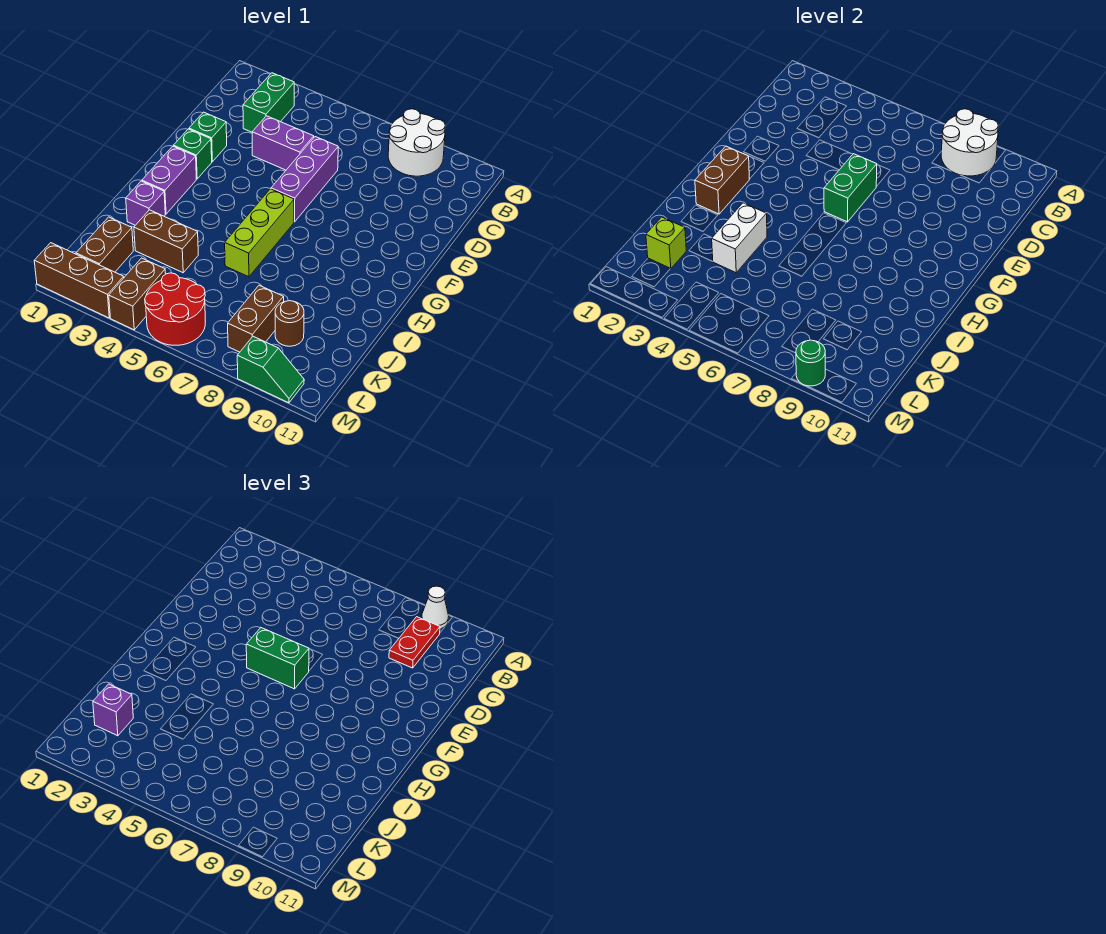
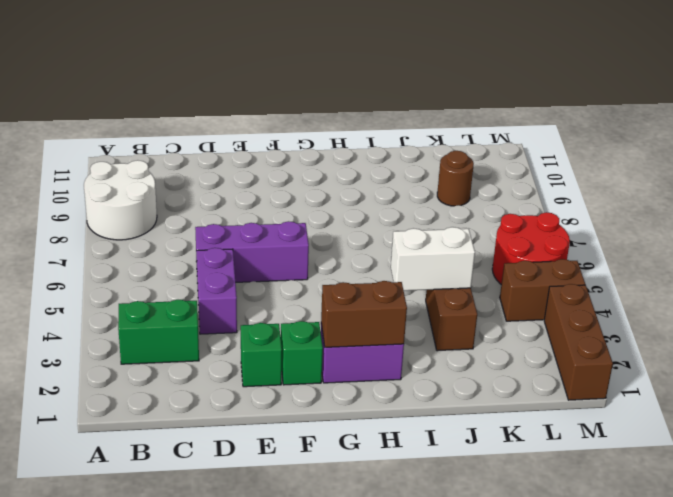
none -> lime 1x3 brick [225,189,294,277]
none -> purple 1x1 brick [126,181,165,225]
none -> brown 1x2 brick [76,217,133,272]

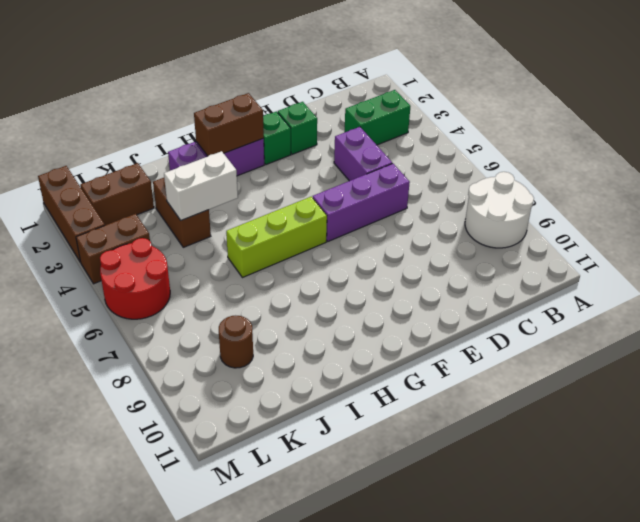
none -> brown 1x2 brick [228,285,284,352]
none -> green 1x2 slope [237,336,304,403]
none -> white 2x2 round brick [941,109,998,176]

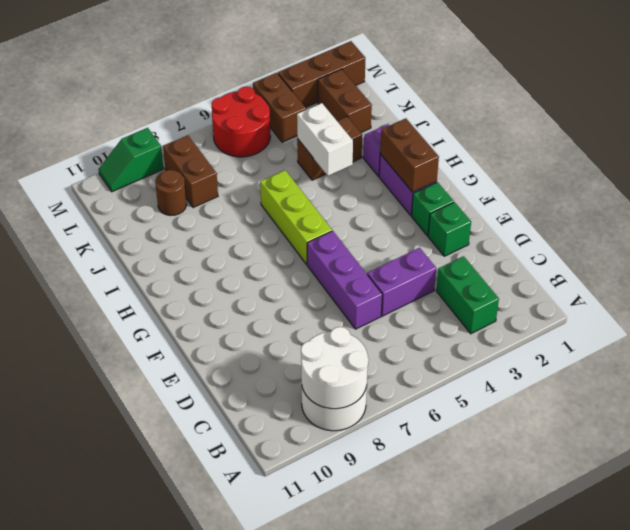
none -> green 1x2 brick [824,154,877,222]
none -> lime 1x1 brick [646,217,686,269]
none -> green 1x1 round brick [796,340,825,386]

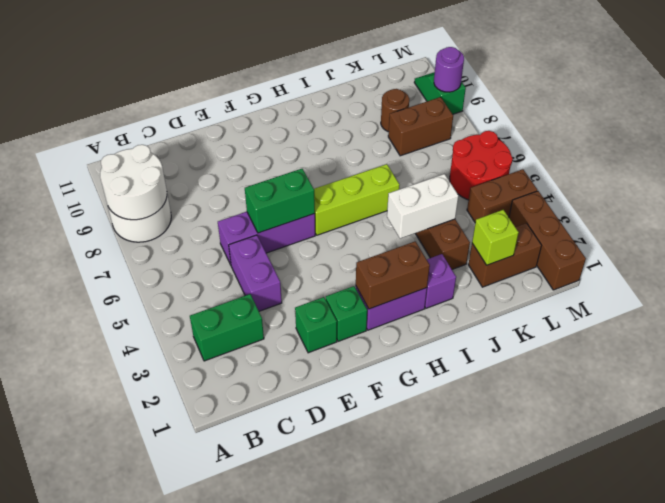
purple 1x1 round brick [434,47,464,92] -> green 1x1 round brick [796,340,825,386]
none -> white 1x1 cone [422,586,449,629]
none -> red 1x2 plate [389,617,440,668]
none -> green 1x2 brick [246,628,309,689]

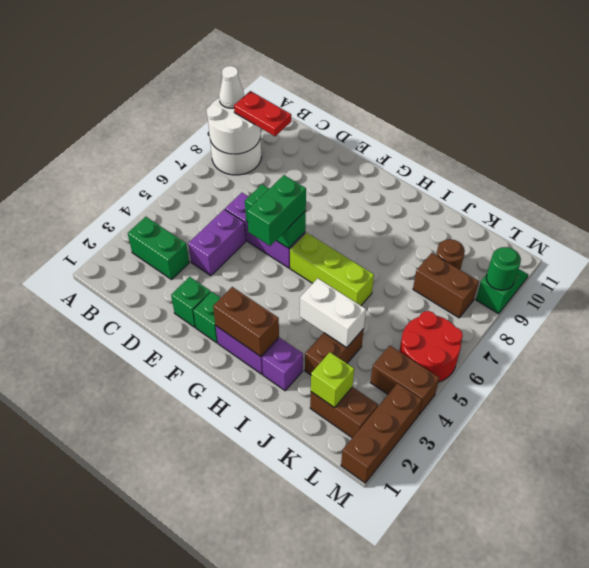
none -> purple 1x1 brick [93,684,133,736]

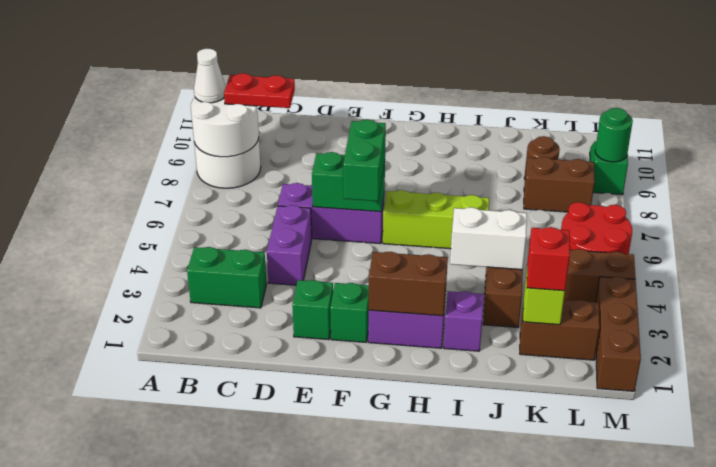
red 1x1 brick [527,227,570,291] -> purple 1x1 brick [93,684,133,736]

